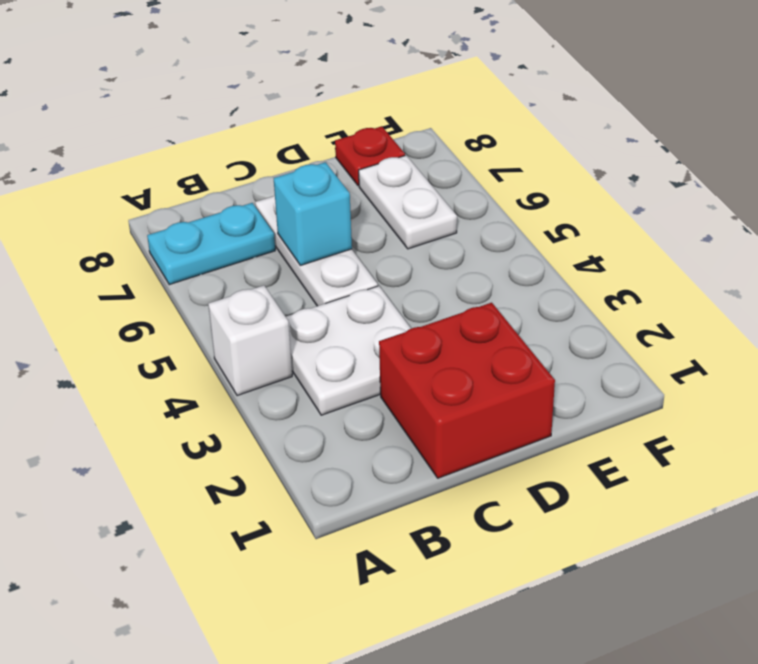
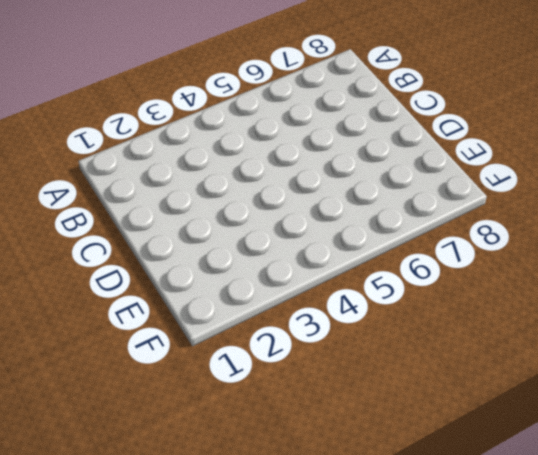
none -> white 1x1 brick [208,285,292,396]
none -> cyan 1x2 plate [147,203,275,285]

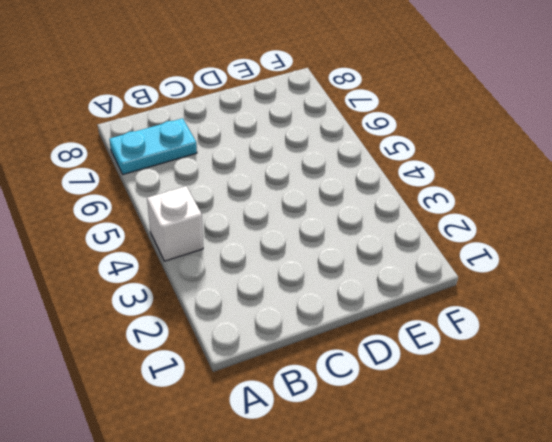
none -> white 2x2 plate [286,286,411,415]
none -> red 2x2 brick [379,303,555,478]

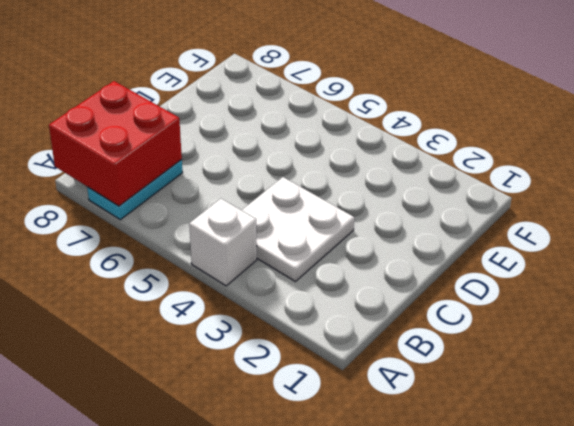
red 2x2 brick [49,81,182,206] -> red 2x2 brick moved to [379,303,555,478]
none -> white 1x3 plate [255,196,378,306]
none -> white 1x2 plate [359,155,457,249]

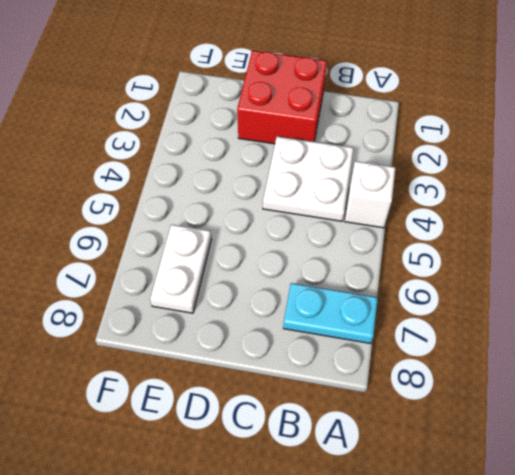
none -> white 1x3 plate [255,196,378,306]
none -> red 1x1 plate [335,126,405,186]

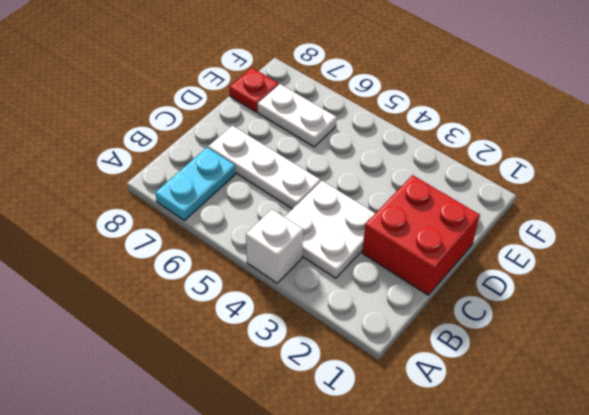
none -> cyan 1x1 brick [274,162,352,265]

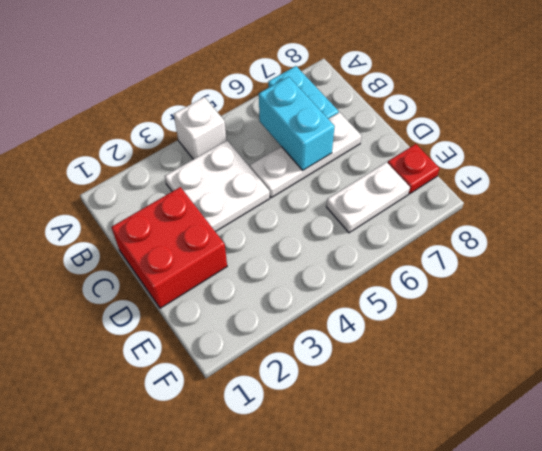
cyan 1x2 brick [259,77,335,171] -> cyan 1x1 brick [274,162,352,265]

